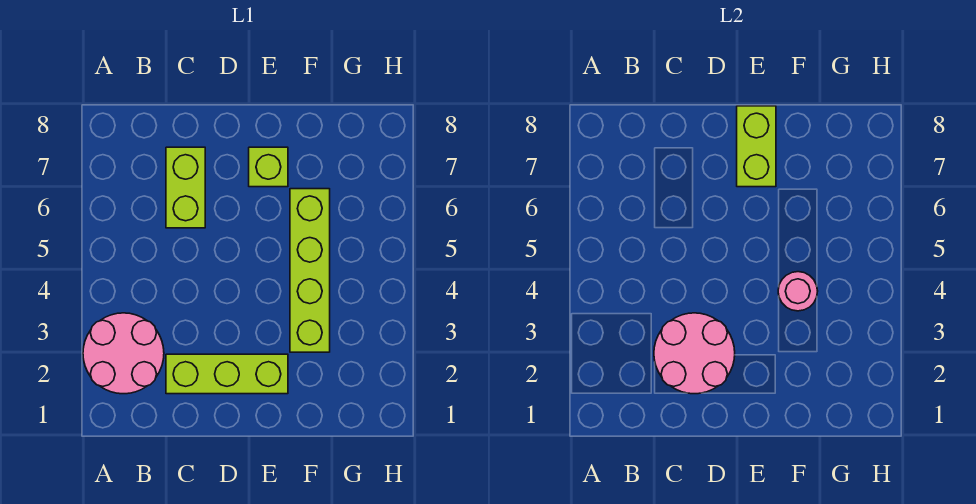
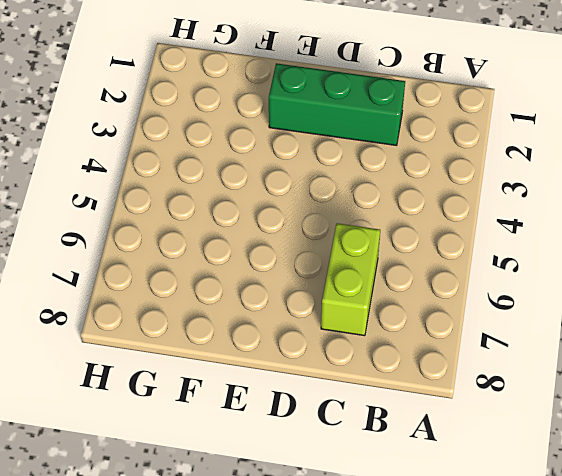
green 1x3 brick [269,63,405,146] -> lime 1x3 brick [166,354,288,394]
none -> pink 2x2 round brick [83,313,164,394]
none -> lime 1x1 brick [249,147,288,187]

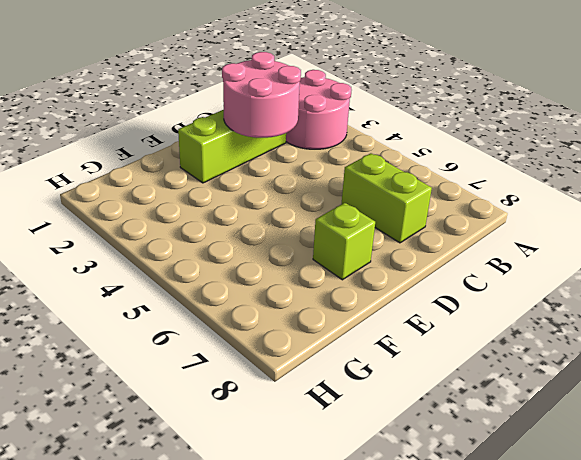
none -> lime 1x4 brick [290,189,330,352]
none -> lime 1x2 brick [737,106,776,187]

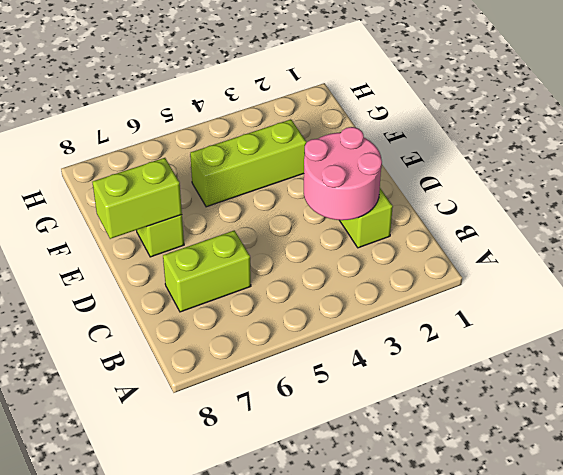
lime 1x3 brick [190,119,307,207] -> lime 1x4 brick [290,189,330,352]
none -> pink 2x2 round brick [83,313,164,394]
none -> pink 1x1 round brick [778,272,818,311]

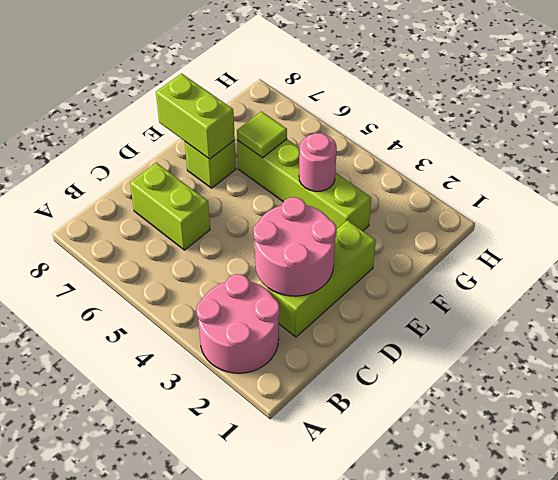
lime 1x1 tile [237,111,287,158] -> none

